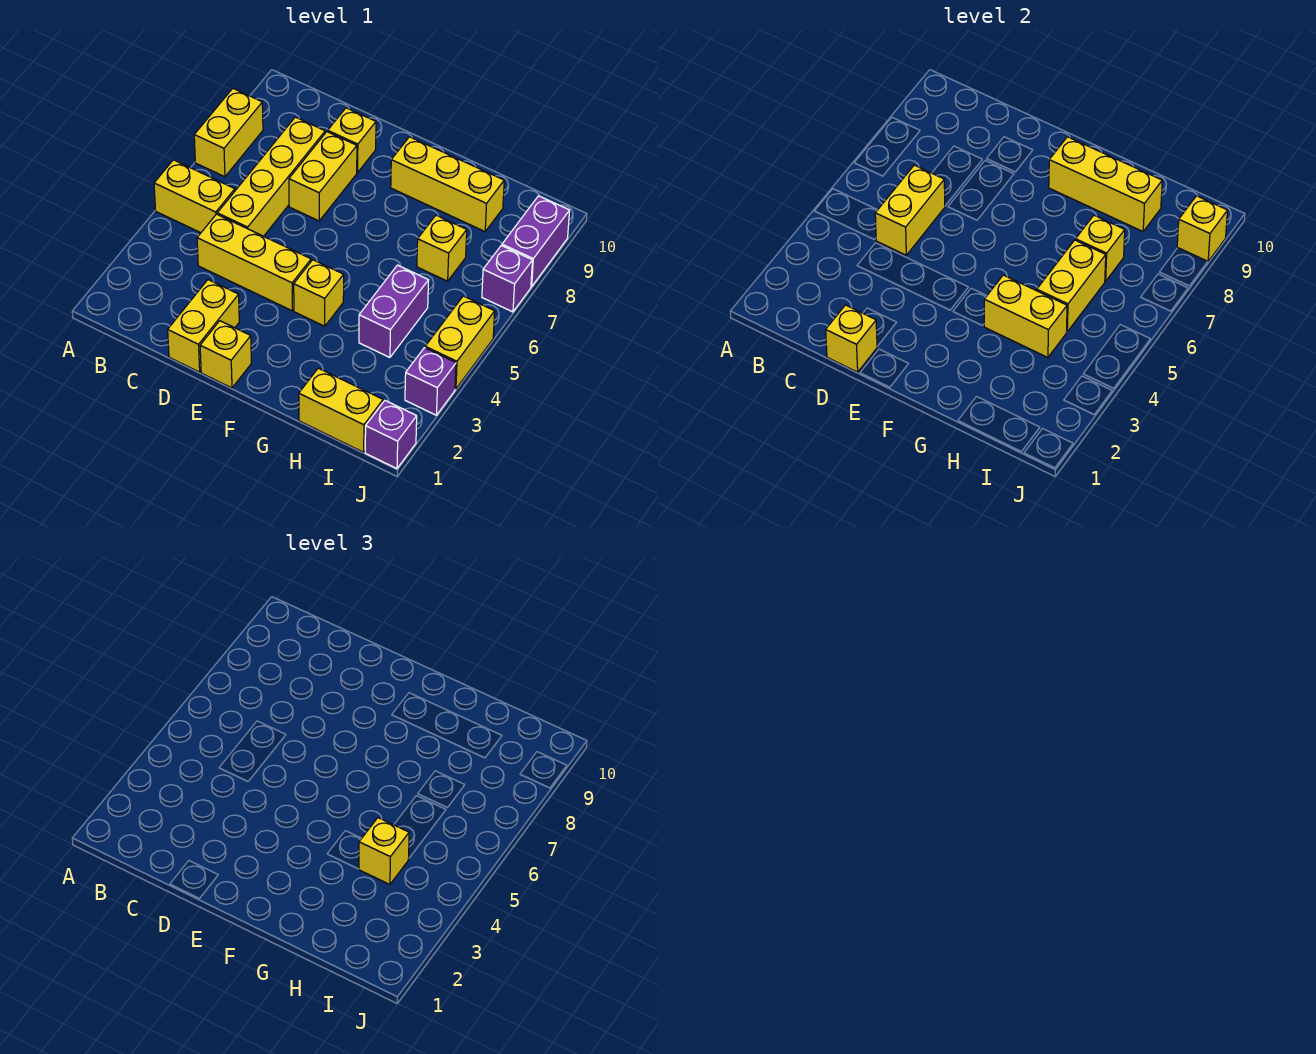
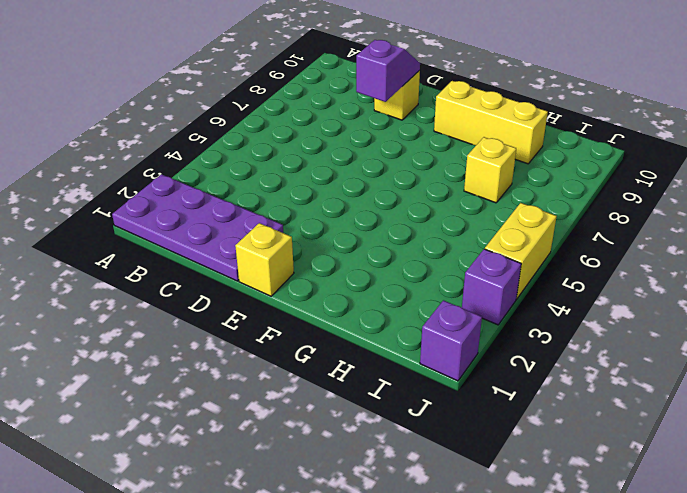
purple 2x4 plate [112,174,283,281] -> yellow 1x2 brick [168,280,239,372]
purple 1x2 slope [356,40,420,102] -> none
none -> yellow 1x2 brick [154,160,235,233]
none -> yellow 1x2 brick [194,89,263,177]
none -> yellow 1x3 brick [197,214,311,311]

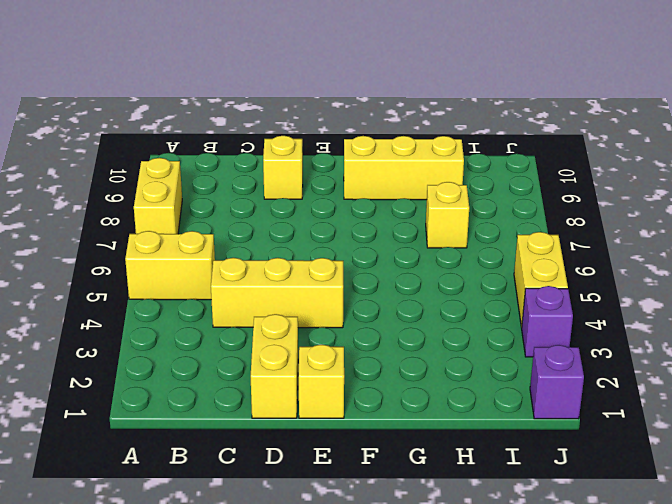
none -> yellow 1x4 brick [217,117,325,236]
none -> yellow 1x2 brick [289,132,357,221]
none -> yellow 1x1 brick [294,260,344,326]

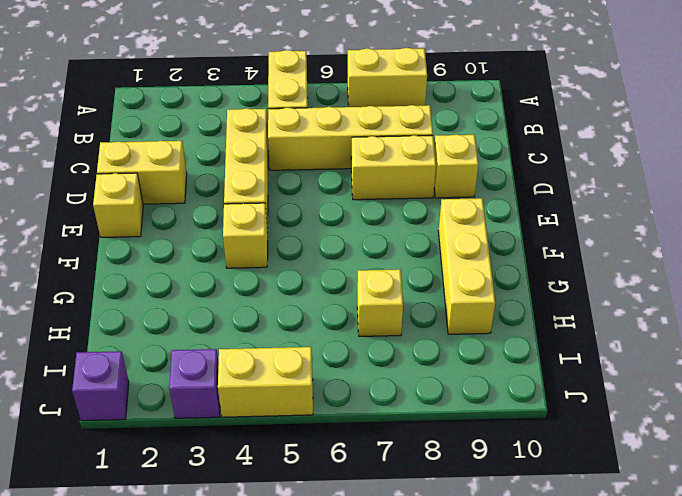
none -> yellow 1x2 brick [299,368,383,452]
none -> purple 1x2 brick [359,265,429,357]
none -> purple 1x1 brick [482,246,532,312]

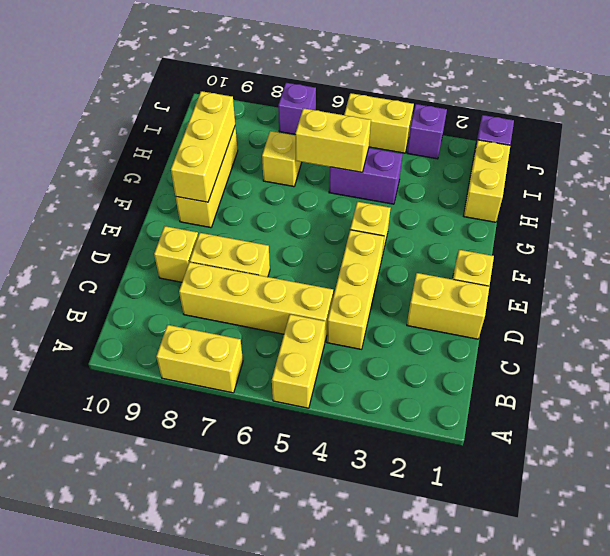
none -> purple 1x2 brick [502,196,570,287]
none -> yellow 1x2 brick [875,165,945,255]
none -> yellow 1x1 brick [826,305,877,372]

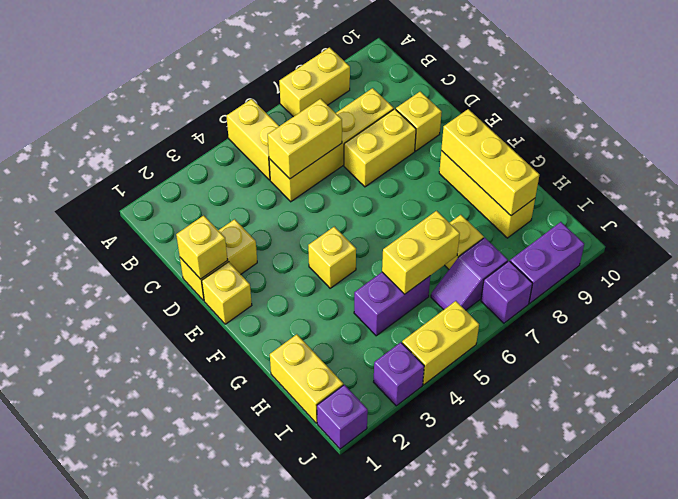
purple 1x2 slope [431,238,508,310] -> none
none -> yellow 1x3 brick [197,214,311,311]
none -> yellow 1x2 brick [984,275,1067,357]
none -> yellow 1x1 brick [1076,215,1125,281]

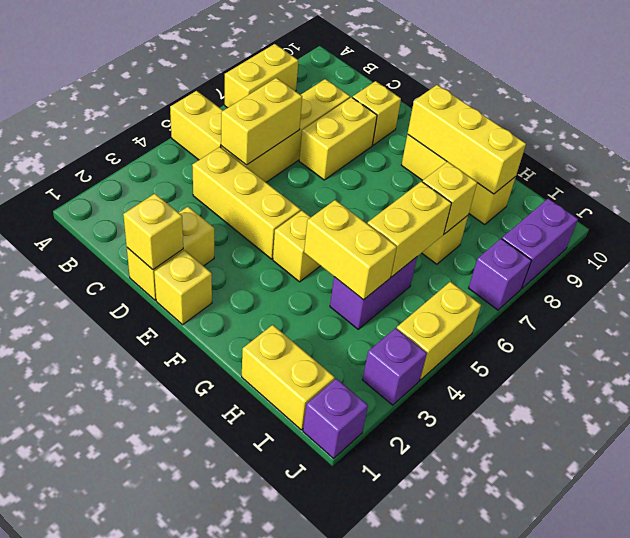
none -> yellow 1x1 brick [1177,196,1228,262]
none -> yellow 1x1 brick [359,818,409,884]

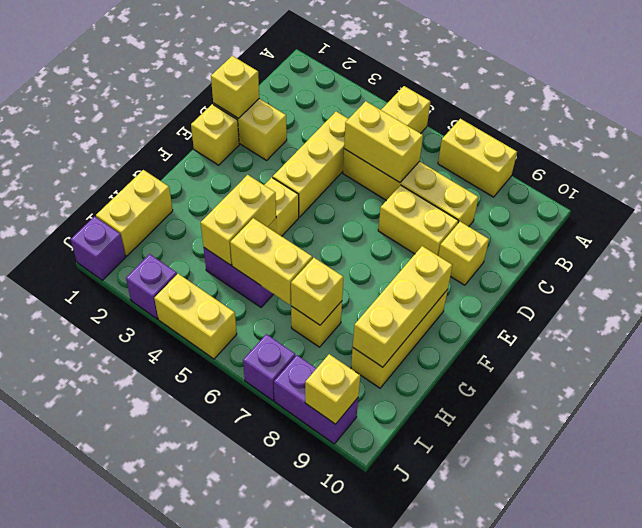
none -> yellow 1x1 brick [359,818,409,884]

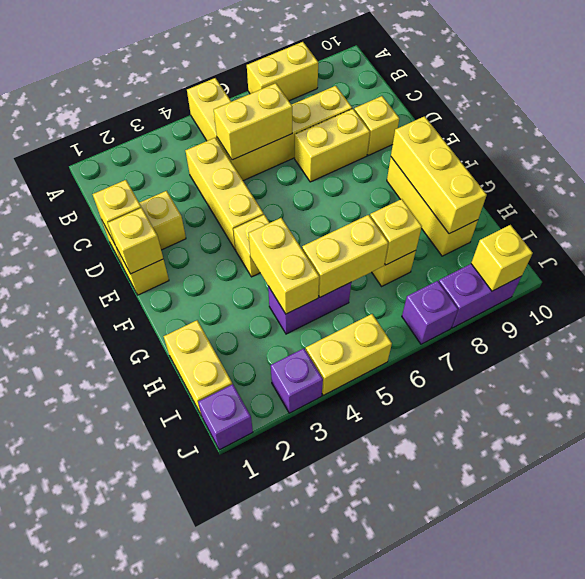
yellow 1x1 brick [108,208,163,274] -> yellow 1x1 brick moved to [359,818,409,884]

